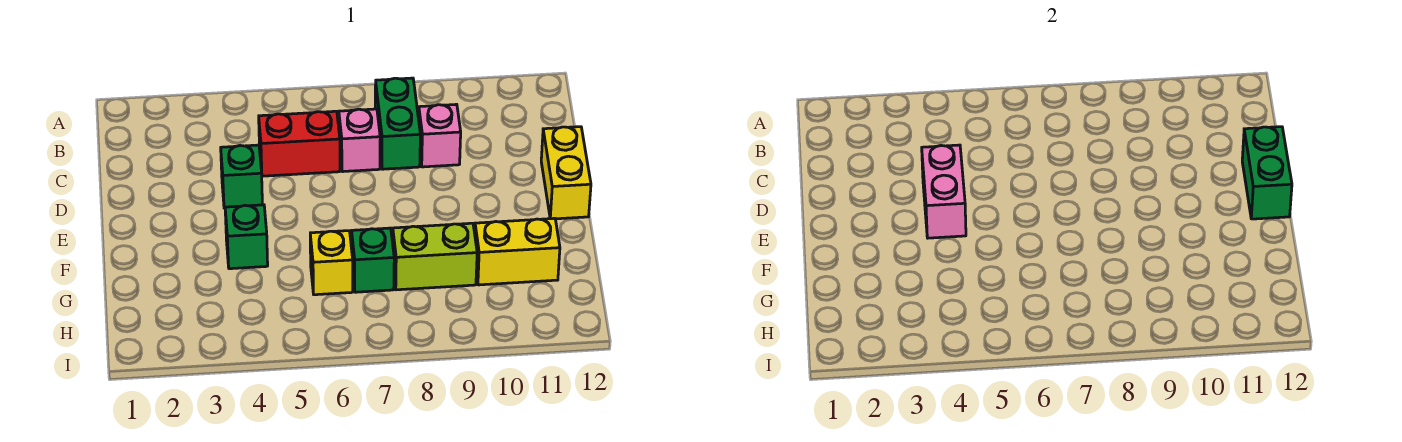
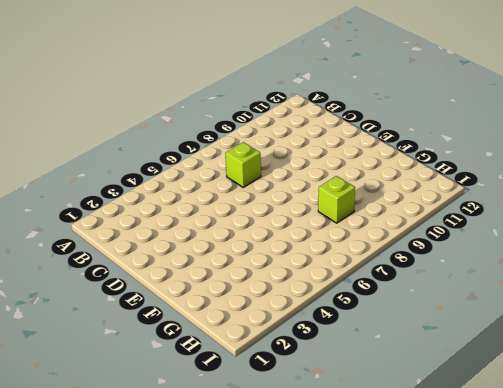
lime 1x1 brick [225,142,261,187] -> pink 1x1 brick [339,109,380,172]
lime 1x1 brick [318,176,355,223] -> lime 1x2 brick [393,223,477,290]
none -> green 1x2 brick [375,78,420,169]
none -> red 1x2 brick [259,111,340,176]
none -> pink 1x1 brick [419,104,461,167]

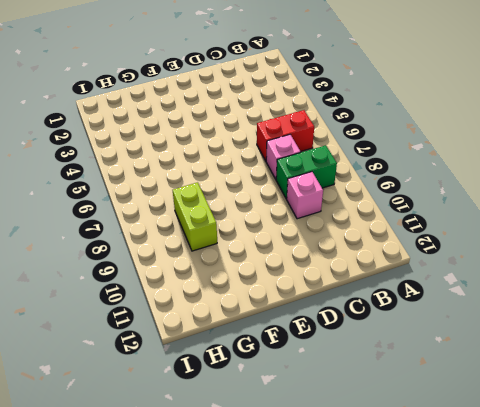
red 1x2 brick [257,110,314,161] -> red 1x2 brick turned to [259,111,340,176]
none -> green 1x1 brick [221,145,262,208]
none -> yellow 1x2 brick [541,127,591,219]
none -> green 1x1 brick [225,205,268,269]

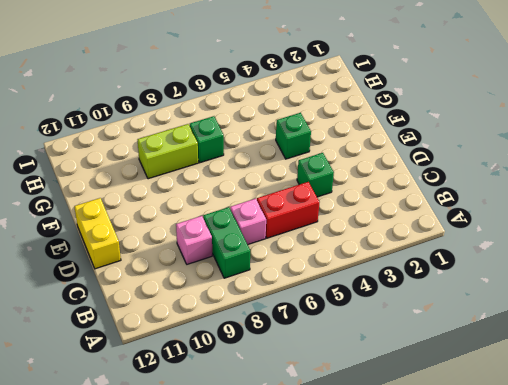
none -> yellow 1x1 brick [310,231,353,295]
none -> yellow 1x2 brick [475,218,560,285]
none -> pink 1x2 brick [922,145,966,238]

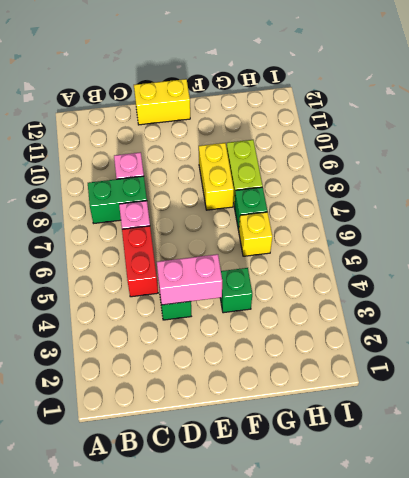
yellow 1x2 brick [199,143,234,210] -> yellow 1x2 brick moved to [475,218,560,285]
none -> green 1x2 brick [1242,127,1292,219]

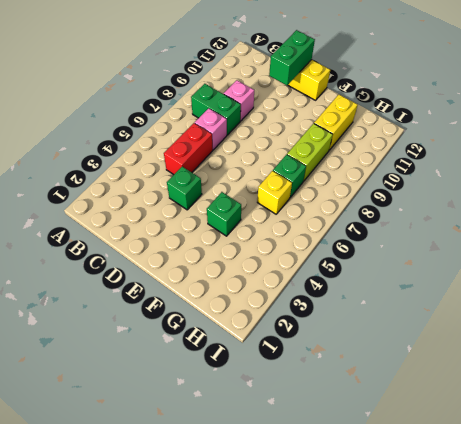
green 1x2 brick [269,30,315,85] -> green 1x2 brick turned to [1242,127,1292,219]
none -> pink 1x2 brick [922,145,966,238]

